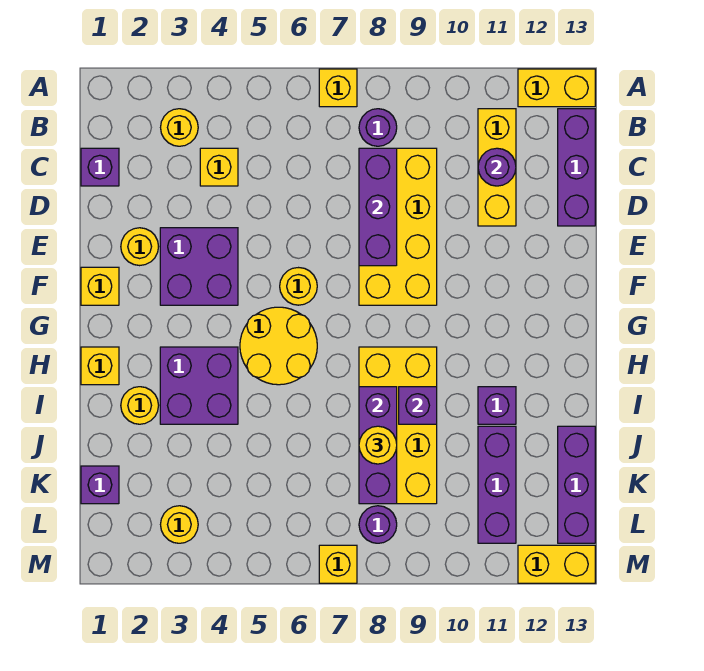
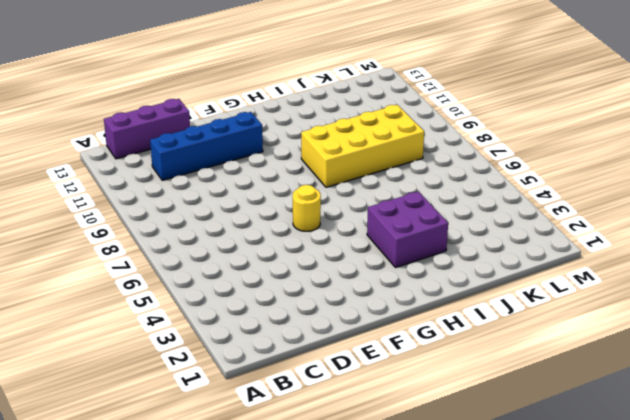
blue 1x4 brick [150,112,263,180] -> yellow 1x3 brick [478,109,516,226]
none -> yellow 1x1 brick [319,69,357,107]
none -> yellow 1x2 brick [518,69,595,107]
none -> yellow 1x1 round brick [161,109,198,146]
none -> purple 1x1 round brick [359,109,397,146]

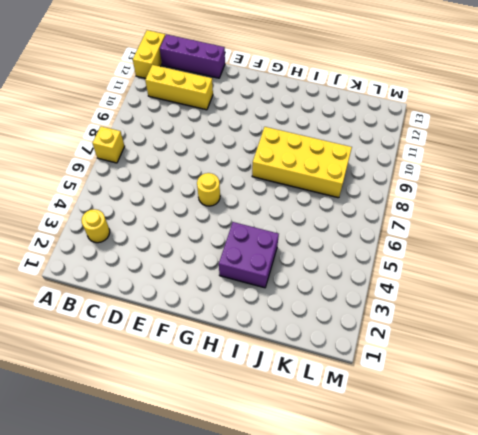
none -> purple 1x1 round brick [359,109,397,146]
none -> purple 1x1 brick [81,148,119,186]
none -> yellow 1x1 brick [200,148,238,186]
none -> yellow 2x4 brick [359,148,437,305]

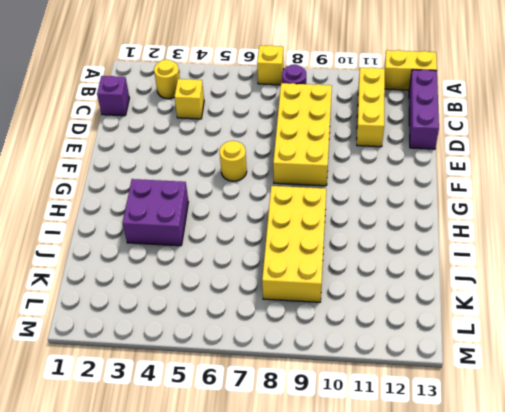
none -> yellow 1x1 round brick [121,228,159,266]
none -> purple 2x2 brick [160,228,238,305]
none -> yellow 1x1 brick [81,267,119,305]
none -> yellow 2x2 round brick [240,307,317,385]

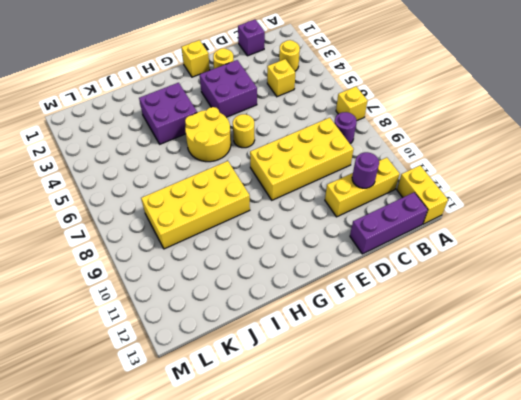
none -> yellow 1x1 brick [81,347,119,385]
none -> yellow 1x1 round brick [121,387,159,424]
none -> purple 1x1 brick [478,387,516,424]
none -> purple 1x3 brick [478,426,516,543]

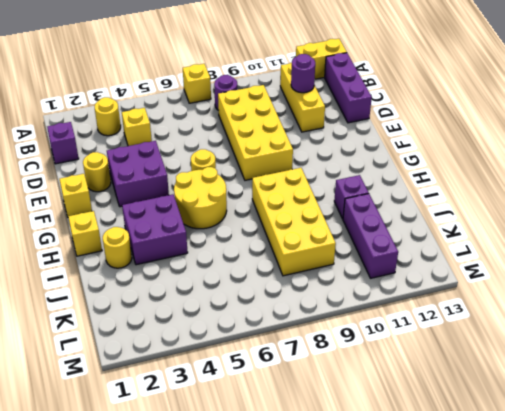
none -> purple 1x3 brick [558,426,595,543]
none -> purple 1x1 brick [81,466,119,504]
none -> yellow 1x1 round brick [161,506,198,543]
none -> purple 1x1 round brick [359,506,397,543]

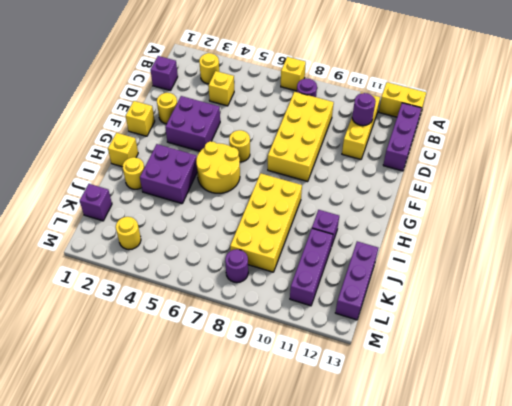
none -> yellow 1x1 brick [319,545,357,583]
none -> yellow 1x2 brick [518,545,595,583]
none -> purple 1x3 brick [359,148,397,266]
none -> purple 1x3 brick [359,387,397,504]

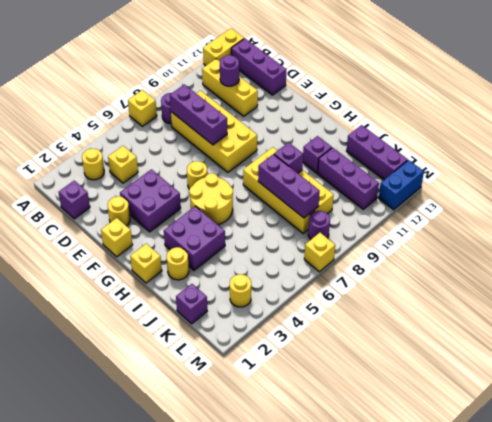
blue 1x2 brick [379,160,424,210] -> yellow 1x2 brick [518,545,595,583]
none -> yellow 1x1 round brick [359,426,397,464]

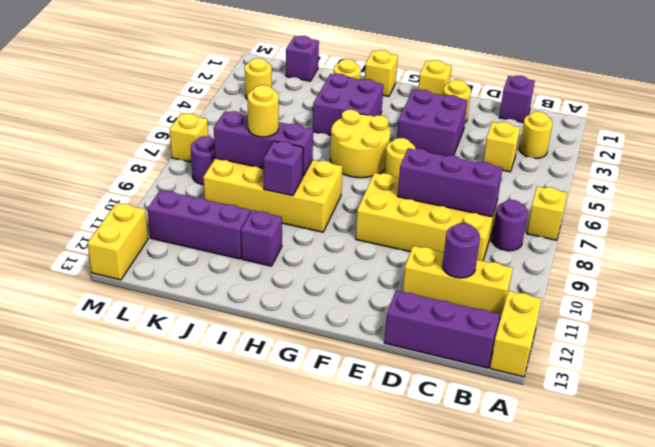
none -> purple 1x3 brick [558,426,595,543]

